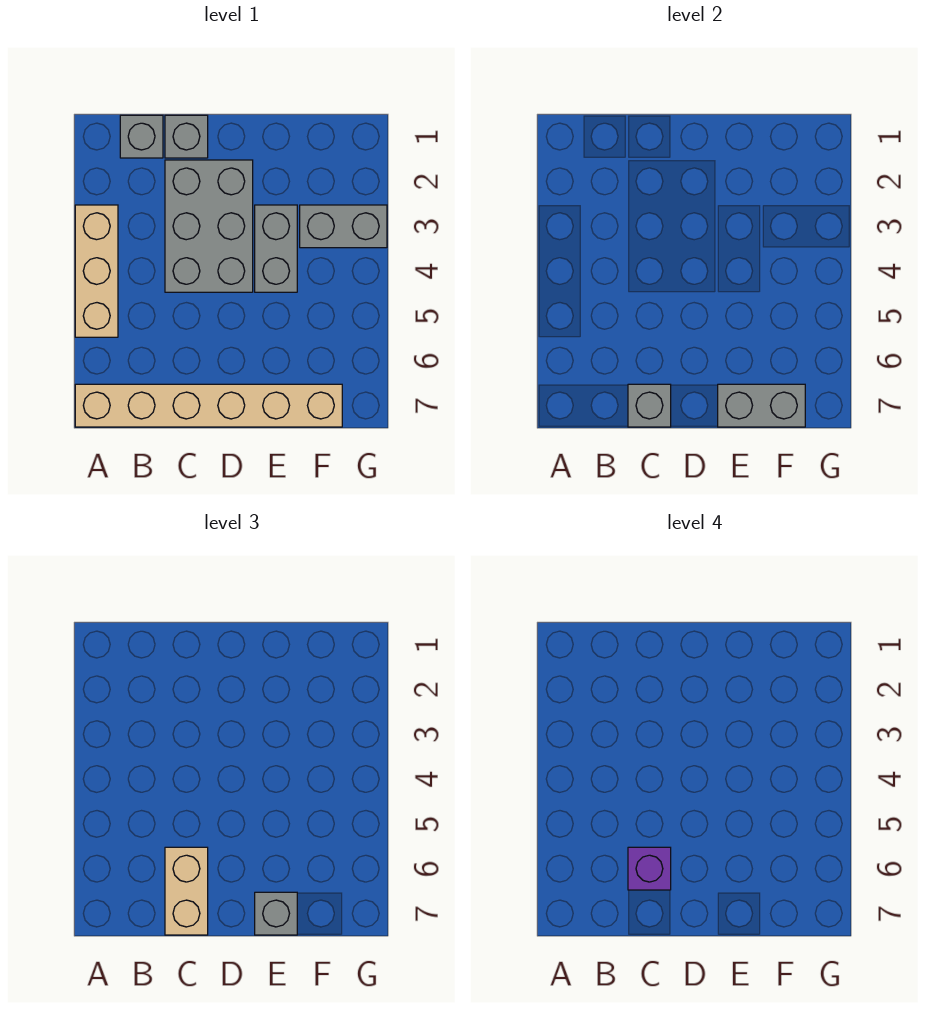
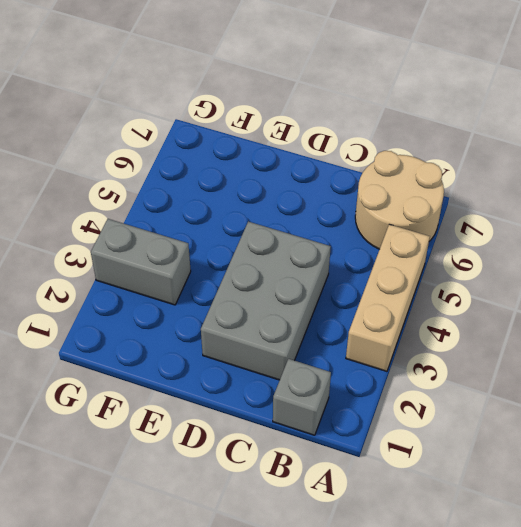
tan 2x2 round brick [355,151,444,249] -> tan 1x6 brick [75,384,342,427]
none -> grey 1x1 brick [165,115,208,158]
none -> grey 1x2 brick [255,205,297,292]
none -> grey 1x1 brick [628,384,671,427]

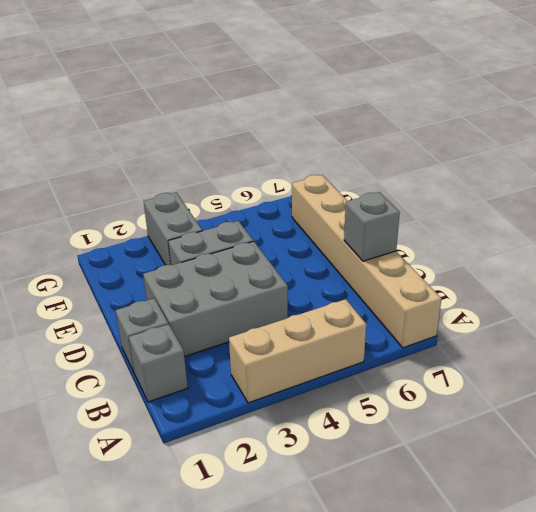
none -> grey 1x2 brick [718,384,805,427]
none -> tan 1x2 brick [165,847,208,935]
none -> grey 1x1 brick [255,892,297,935]

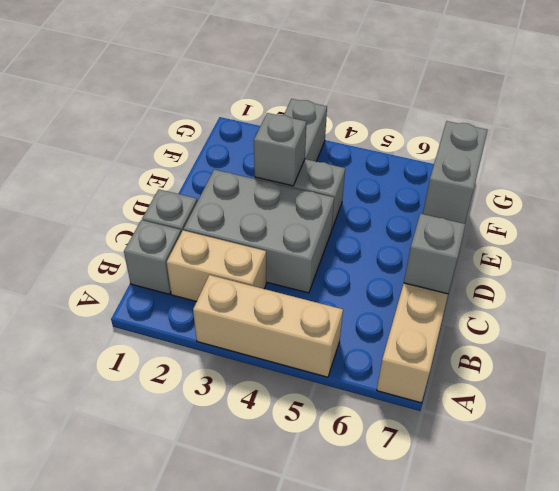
tan 1x2 brick [167,230,266,302] -> tan 1x2 brick moved to [165,847,208,935]
grey 1x1 brick [254,113,306,186] -> grey 1x1 brick moved to [255,892,297,935]
none -> purple 1x1 brick [628,847,671,890]

